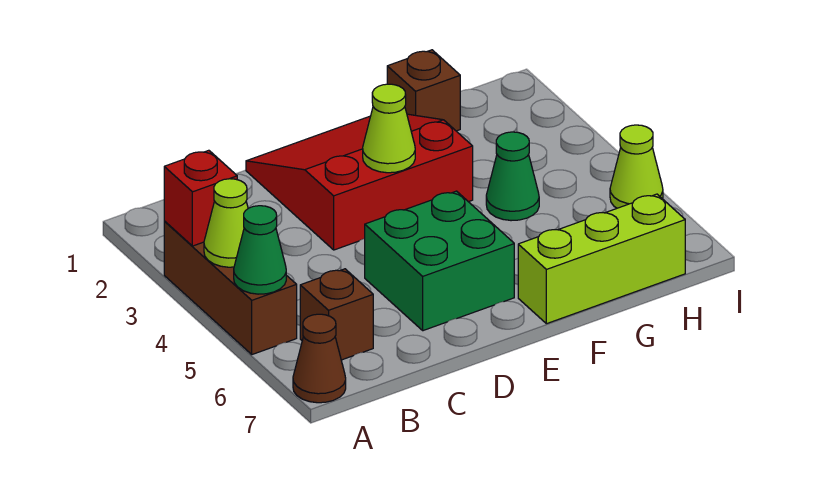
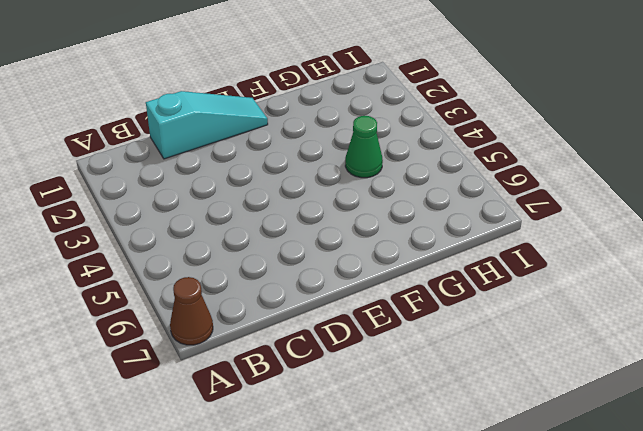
cyan 1x3 slope [146,91,268,159] -> red 3x3 slope [246,114,473,250]
none -> brown 1x3 brick [164,221,297,354]
none -> brown 1x1 brick [300,269,373,360]
none -> green 2x2 brick [365,191,514,331]

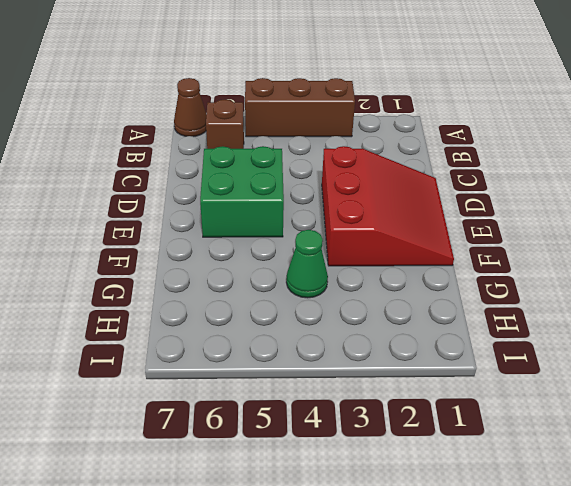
none -> lime 1x3 brick [518,194,685,324]
none -> brown 1x1 brick [387,50,460,131]
none -> lime 1x1 cone [610,125,663,208]

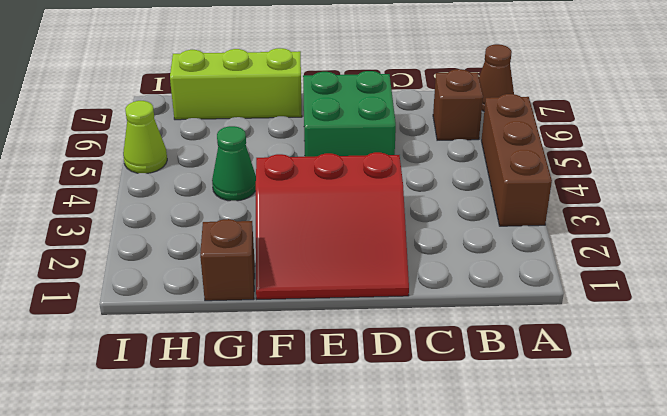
none -> red 1x1 brick [164,150,237,246]
none -> lime 1x1 cone [204,179,248,267]
none -> green 1x1 cone [234,206,286,294]

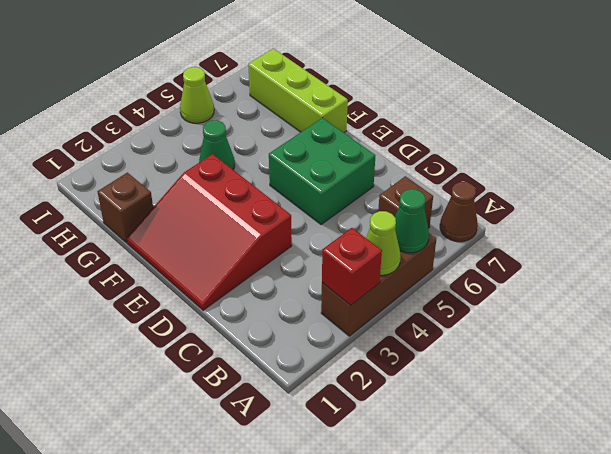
none -> lime 1x1 cone [363,84,415,173]

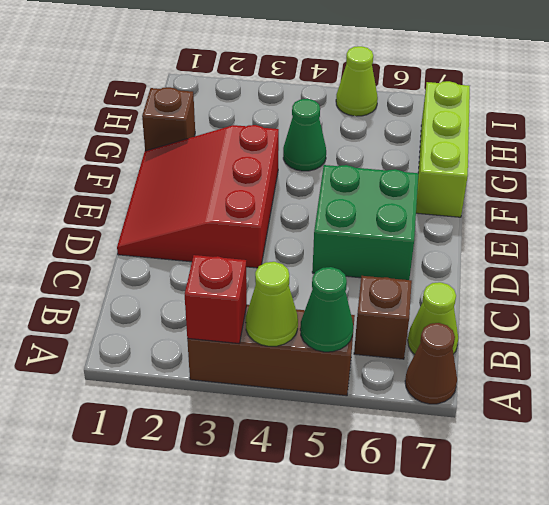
lime 1x1 cone [408,282,459,355] -> lime 1x1 cone moved to [363,84,415,173]

